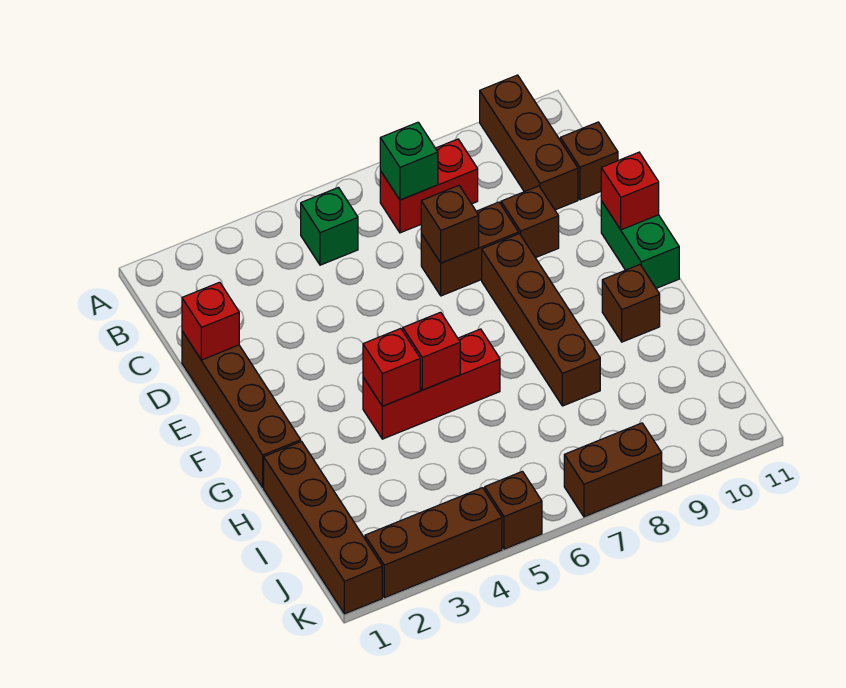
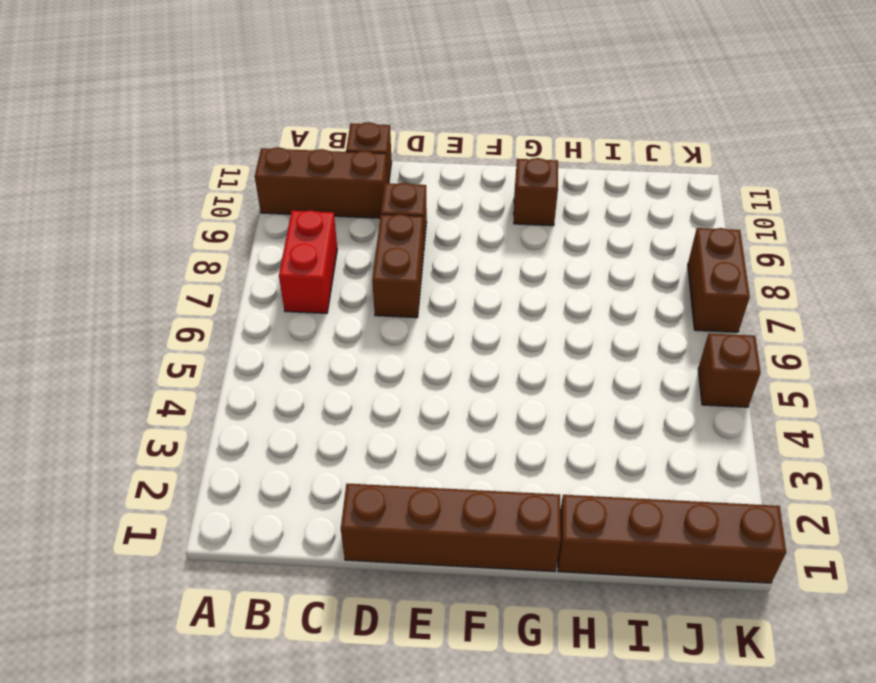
none -> green 1x1 brick [301,188,358,265]
none -> brown 1x4 brick [482,234,600,406]
none -> green 1x2 brick [601,201,679,288]

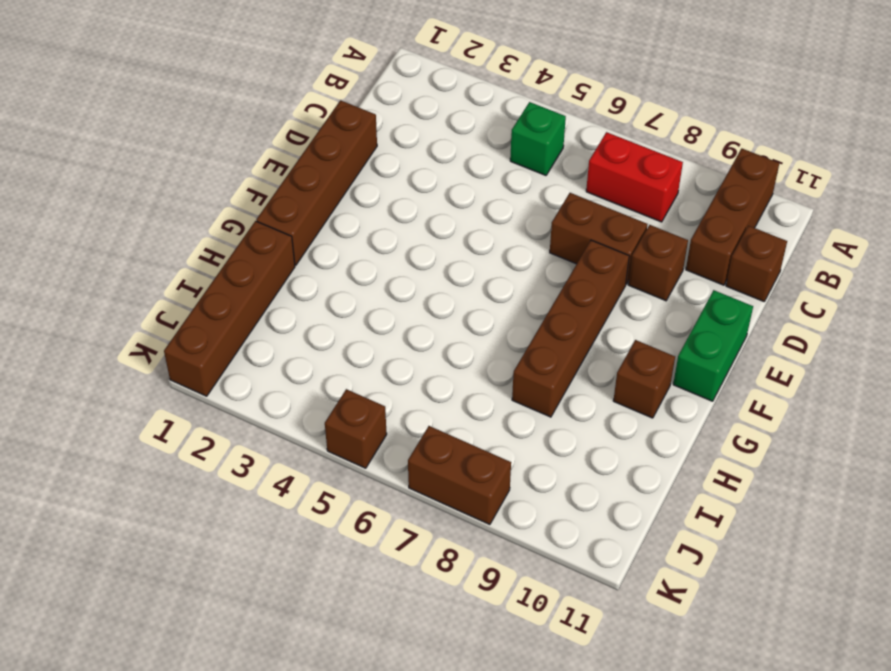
none -> red 1x3 brick [363,329,500,439]
none -> brown 1x3 brick [365,488,502,598]
none -> green 1x1 brick [380,122,438,200]

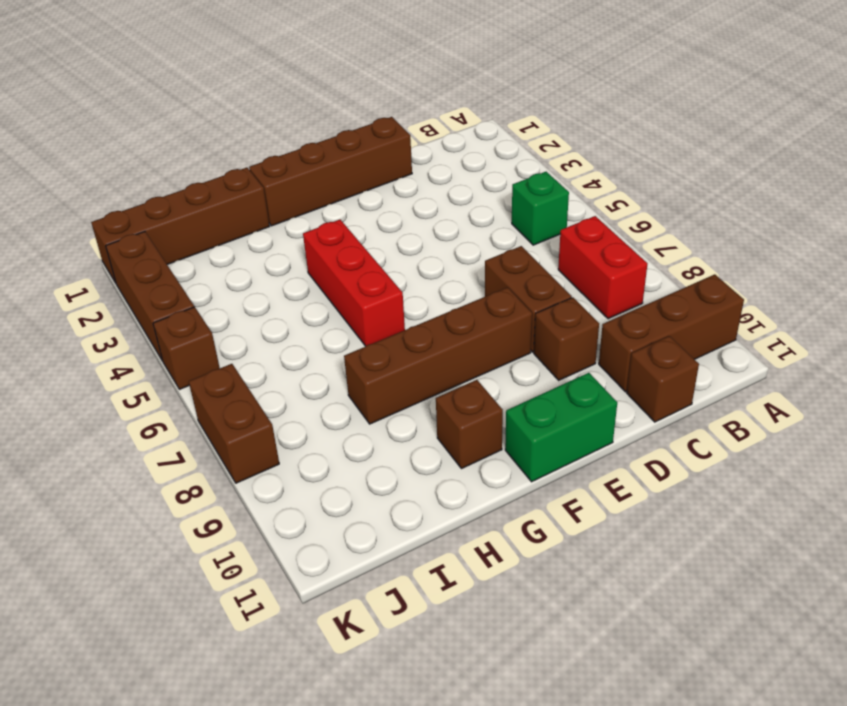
none -> green 1x1 brick [380,122,438,200]
none -> red 1x1 brick [182,282,239,360]
none -> brown 1x1 brick [421,185,479,263]

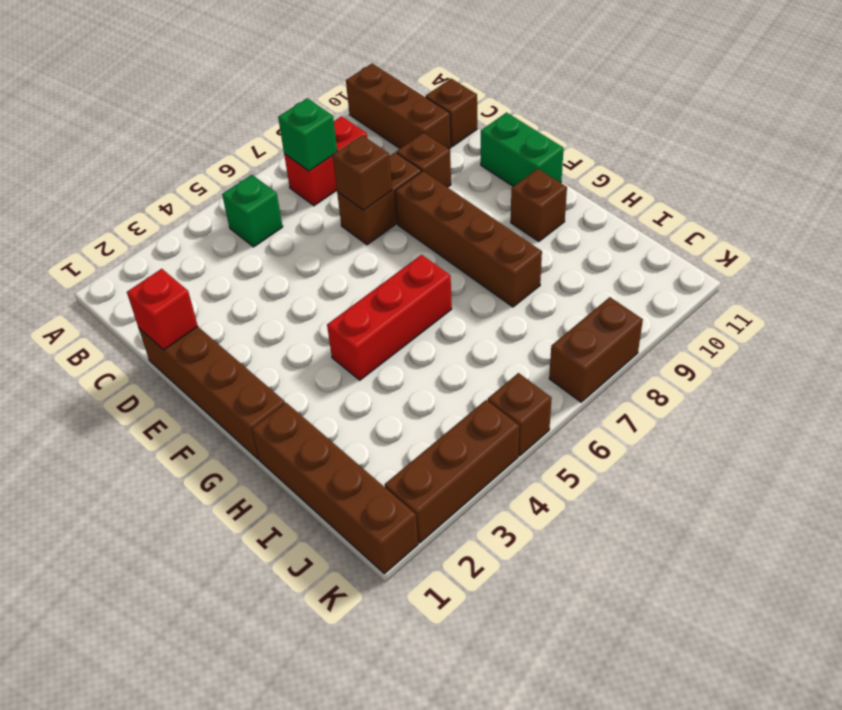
none -> red 1x1 brick [601,152,659,230]
none -> red 1x1 brick [363,328,420,406]
none -> red 1x1 brick [403,312,460,390]

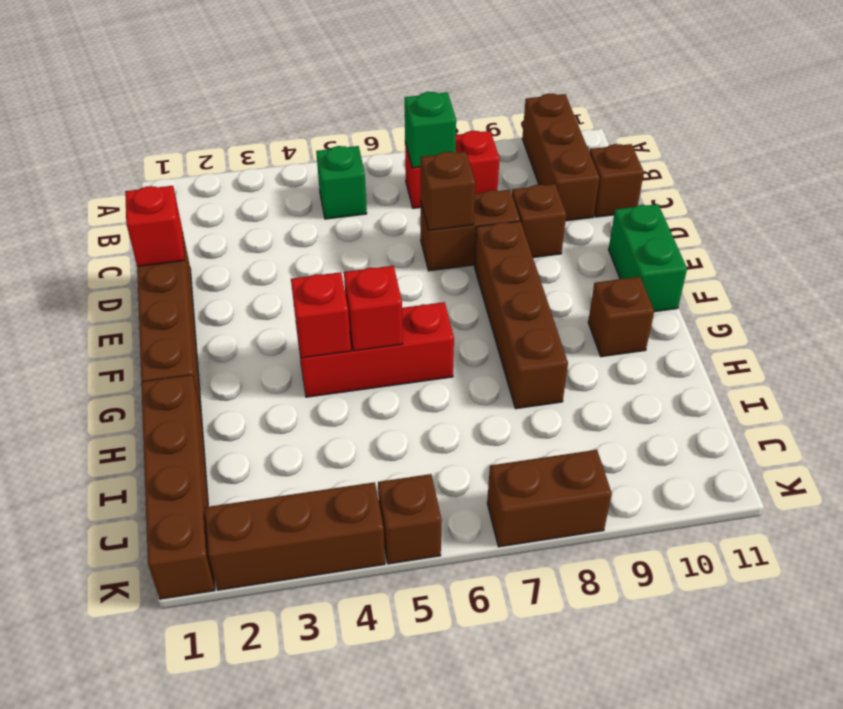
none -> red 1x1 brick [601,152,659,230]

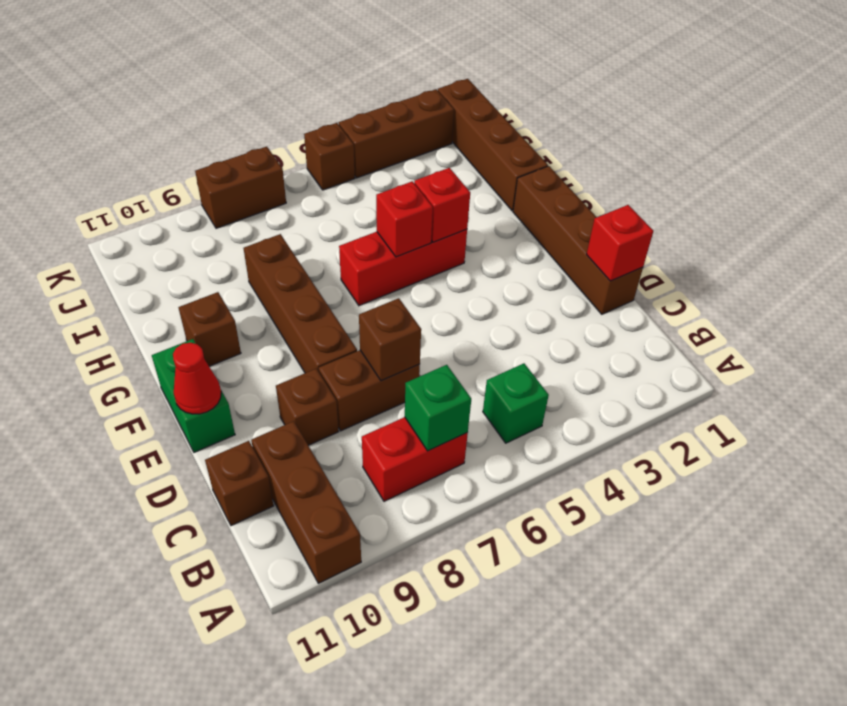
red 1x1 cone [173,343,221,414] -> red 1x1 brick [601,152,659,230]

